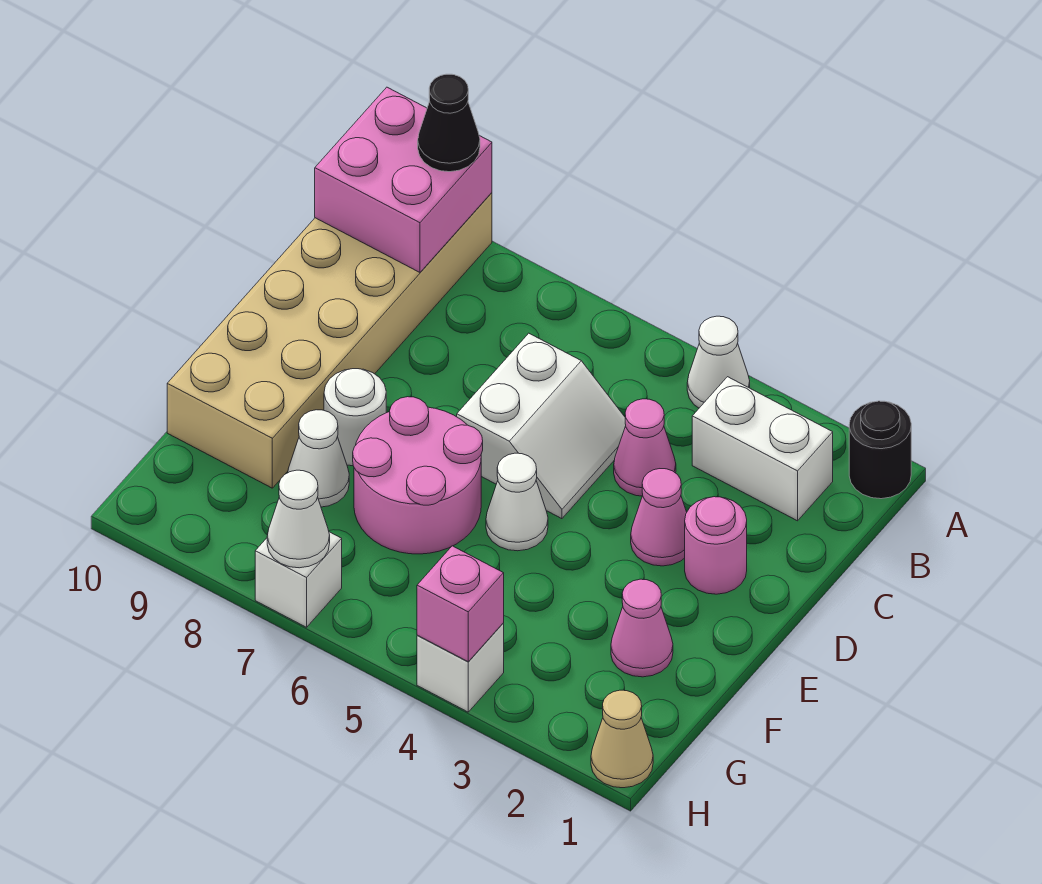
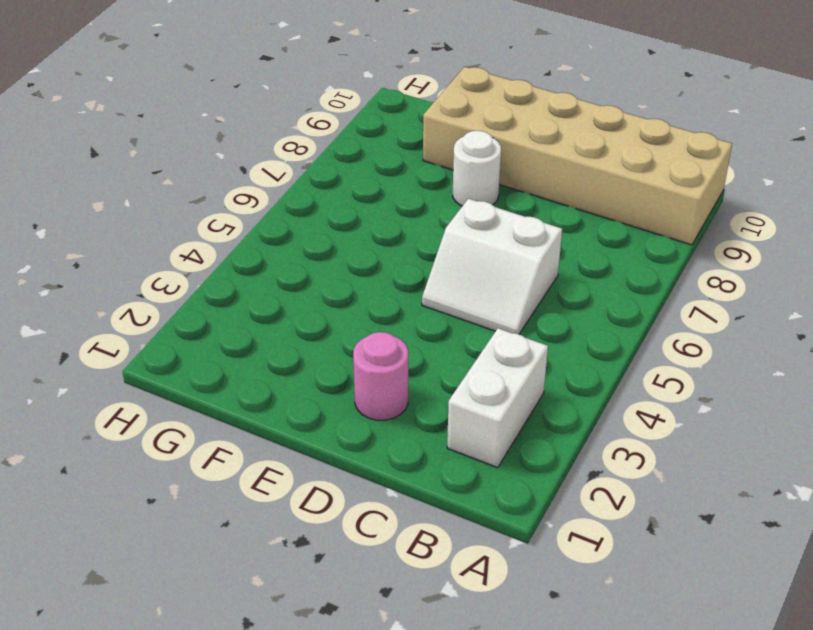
none -> black 1x1 round brick [849,401,911,499]
none -> white 1x1 cone [687,316,750,408]
none -> pink 1x1 cone [614,399,676,496]

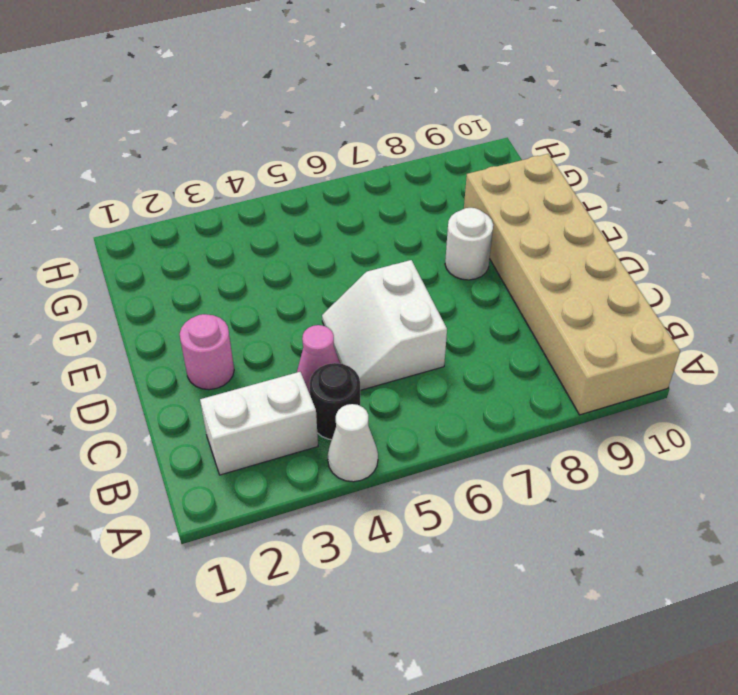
black 1x1 round brick [309,363,360,440] -> black 1x1 round brick moved to [849,401,911,499]
none -> pink 1x1 cone [631,469,687,566]
none -> white 1x1 cone [486,453,548,551]
none -> pink 2x2 round brick [353,397,483,554]

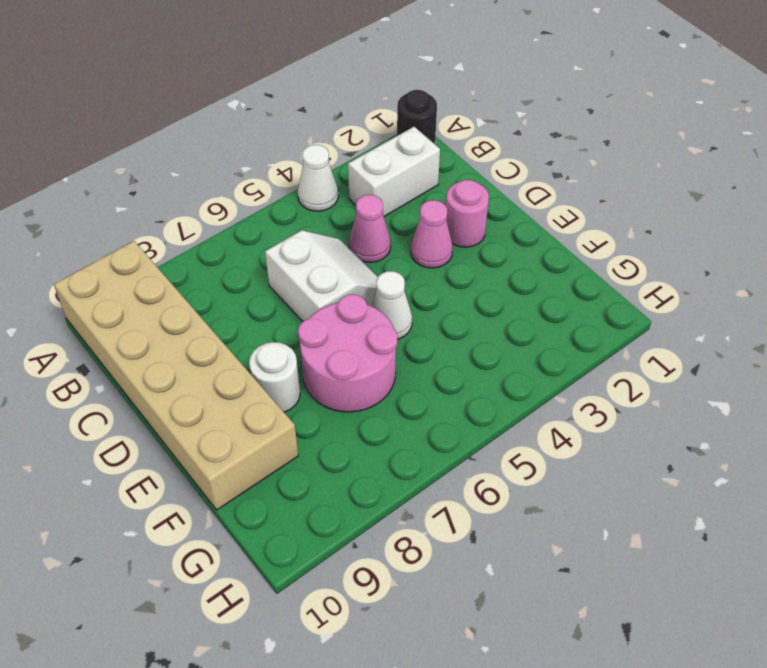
none -> pink 1x1 cone [611,579,673,677]
none -> white 1x1 cone [288,410,349,507]
none -> tan 1x1 cone [591,690,653,788]

